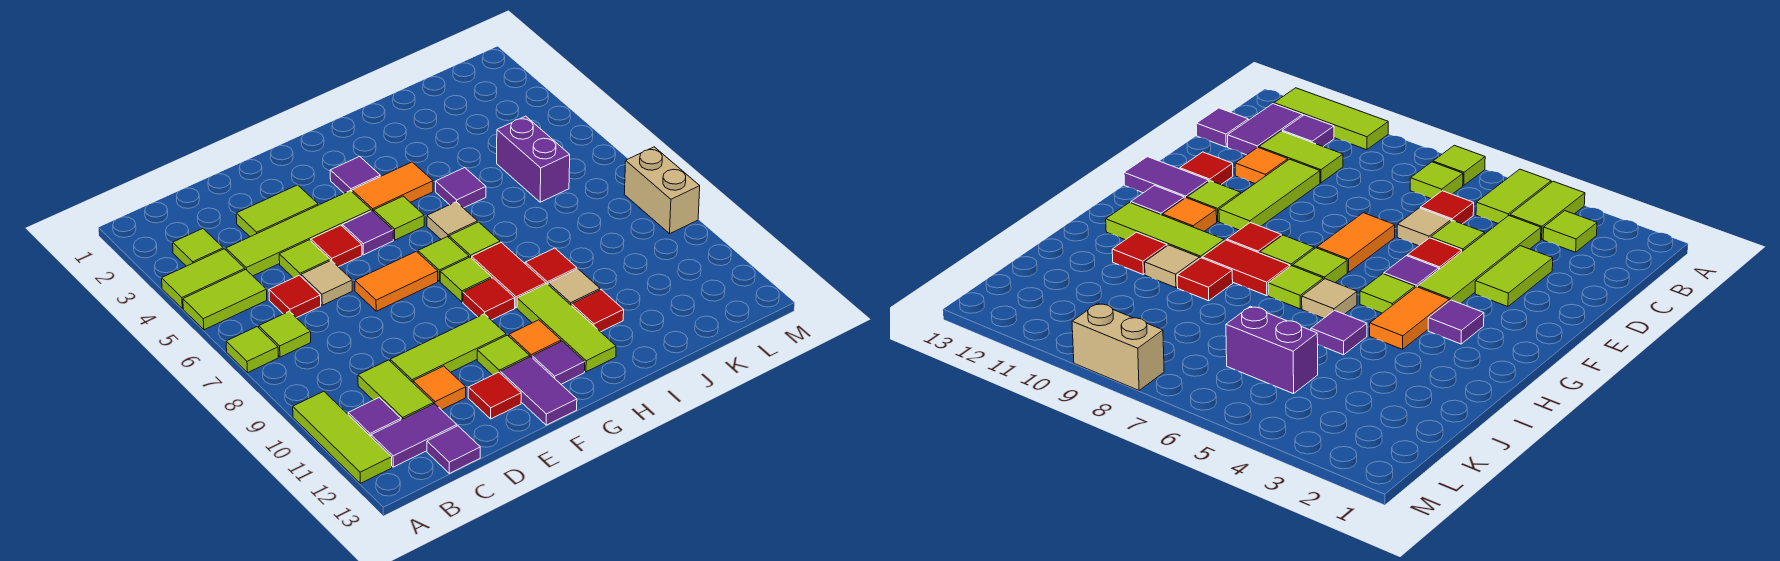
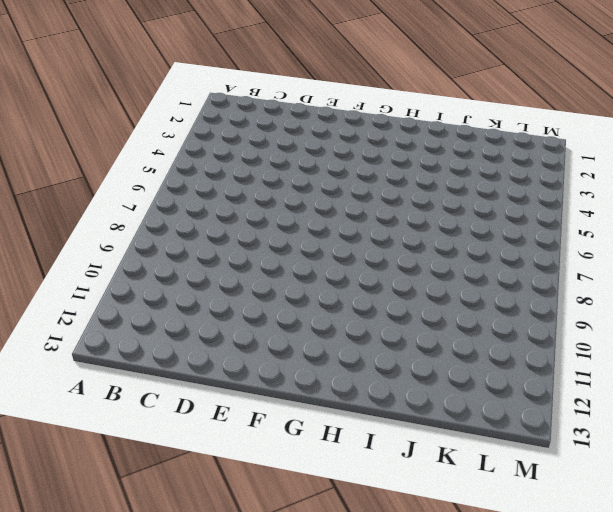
none -> lime 1x2 tile [162,249,245,309]
none -> lime 1x2 tile [183,270,267,330]
none -> lime 1x1 tile [226,327,278,373]
none -> lime 1x3 tile [293,391,392,483]

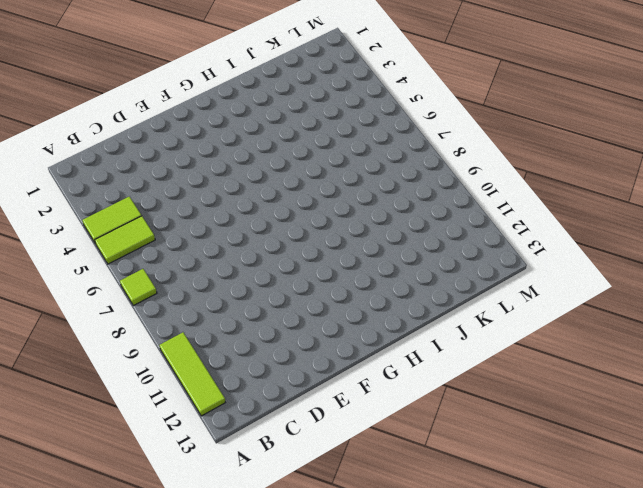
none -> lime 1x1 tile [173,229,223,266]
none -> lime 1x1 tile [259,311,311,357]
none -> purple 1x1 tile [348,398,401,436]
none -> purple 1x2 tile [371,404,457,467]

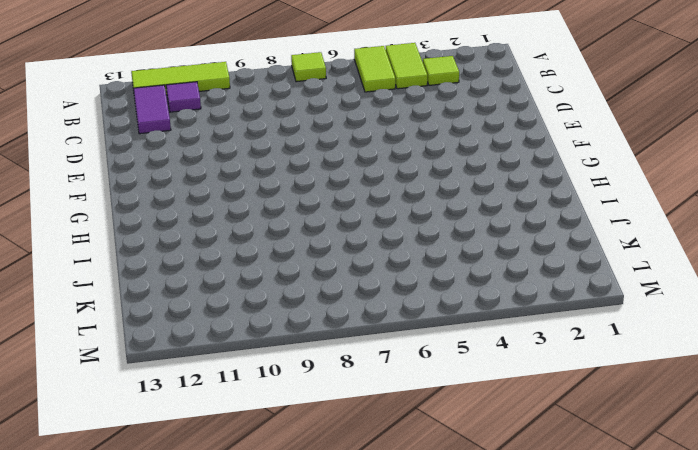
none -> lime 1x1 tile [259,311,311,357]
none -> lime 1x4 tile [226,191,371,276]
none -> red 1x1 tile [269,275,321,318]
none -> lime 1x2 tile [358,360,434,420]

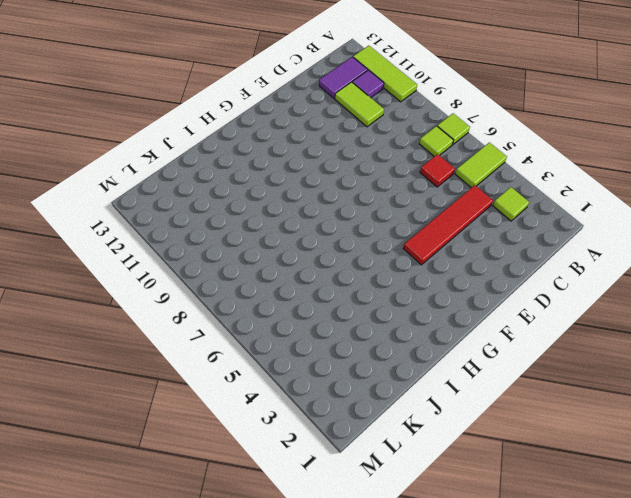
red 1x4 tile [403,185,493,265] -> lime 1x4 tile [226,191,371,276]
none -> lime 1x2 tile [162,249,245,309]
none -> purple 1x1 tile [427,426,480,473]
none -> lime 1x2 tile [236,185,318,237]
none -> lime 1x1 tile [279,240,330,278]

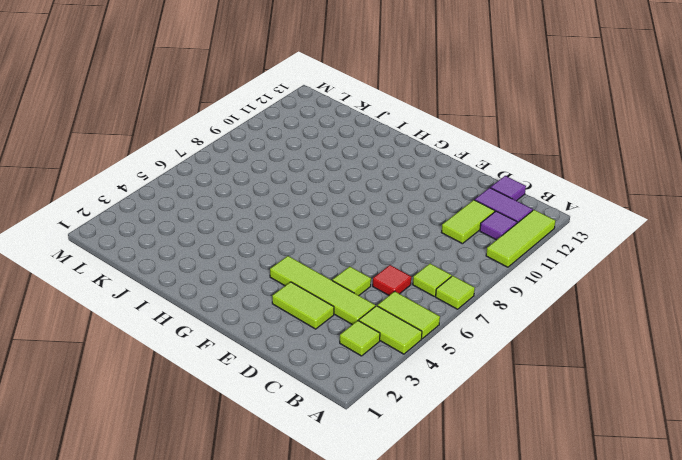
none -> tan 1x1 tile [301,260,352,305]
none -> lime 1x3 tile [390,314,506,382]
none -> orange 1x1 tile [413,366,466,410]
none -> red 1x1 tile [311,225,362,267]

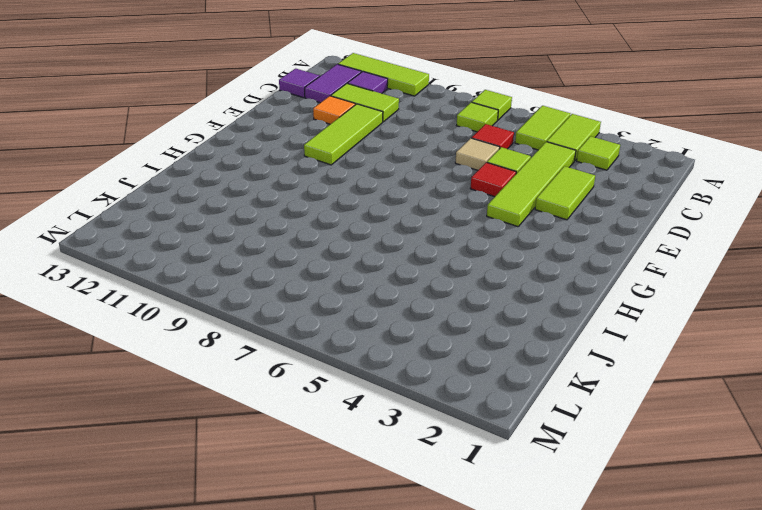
none -> orange 1x2 tile [355,251,438,311]
none -> red 1x1 tile [468,372,521,419]
none -> purple 1x1 tile [342,211,393,255]
none -> lime 1x1 tile [477,335,530,375]

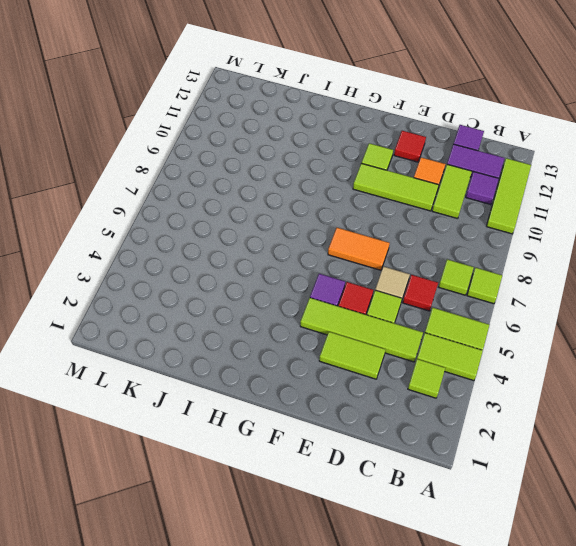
none -> purple 1x2 tile [500,357,577,425]
none -> purple 1x1 tile [330,156,380,193]
none -> orange 1x2 tile [352,162,433,212]
none -> lime 1x1 tile [374,196,424,240]

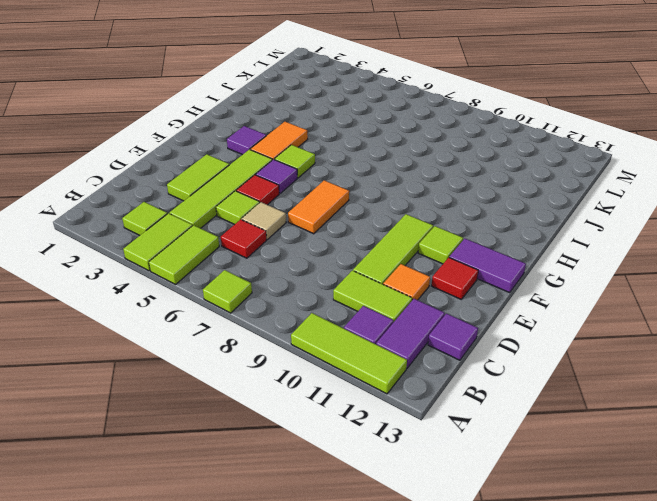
none -> lime 1x1 tile [259,311,311,357]
none -> lime 1x1 tile [418,237,469,281]
none -> lime 1x1 tile [440,257,492,302]
none -> red 1x1 tile [463,278,515,320]

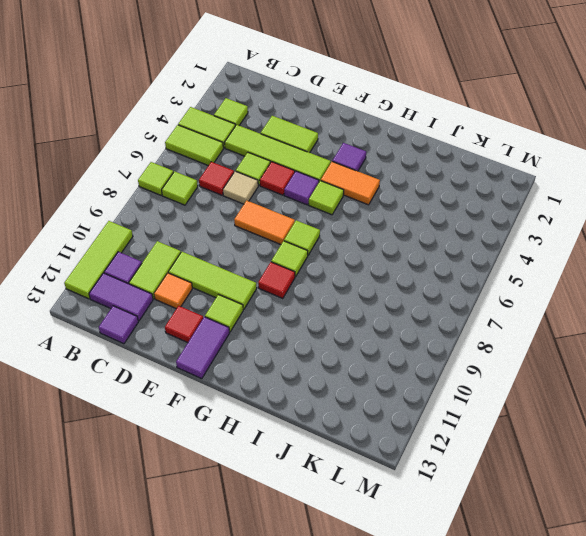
none -> orange 1x1 tile [509,320,561,357]
none -> purple 1x1 tile [532,341,585,384]
none -> tan 1x1 tile [427,202,478,239]
none -> lime 1x1 tile [449,222,500,258]

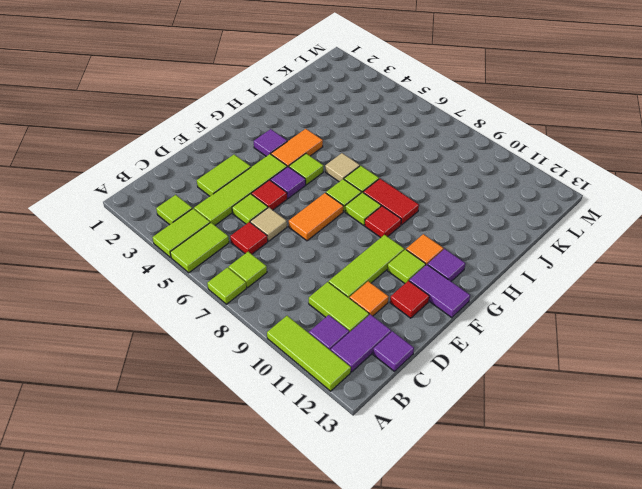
none -> lime 1x3 tile [517,284,616,372]
none -> purple 1x1 tile [436,167,486,208]
none -> red 1x1 tile [525,248,577,284]
none -> tan 1x1 tile [548,269,600,306]

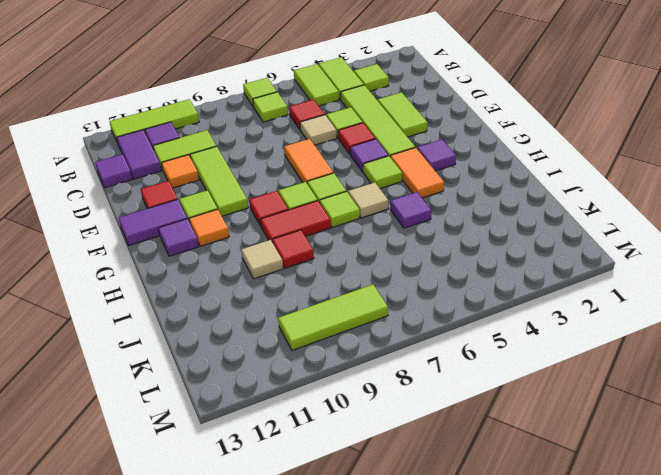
lime 1x3 tile [278,285,388,350] -> lime 1x3 tile moved to [517,284,616,372]
none -> red 1x1 tile [572,290,624,332]
none -> purple 1x2 brick [497,116,570,202]
none -> tan 1x2 brick [624,147,700,234]

